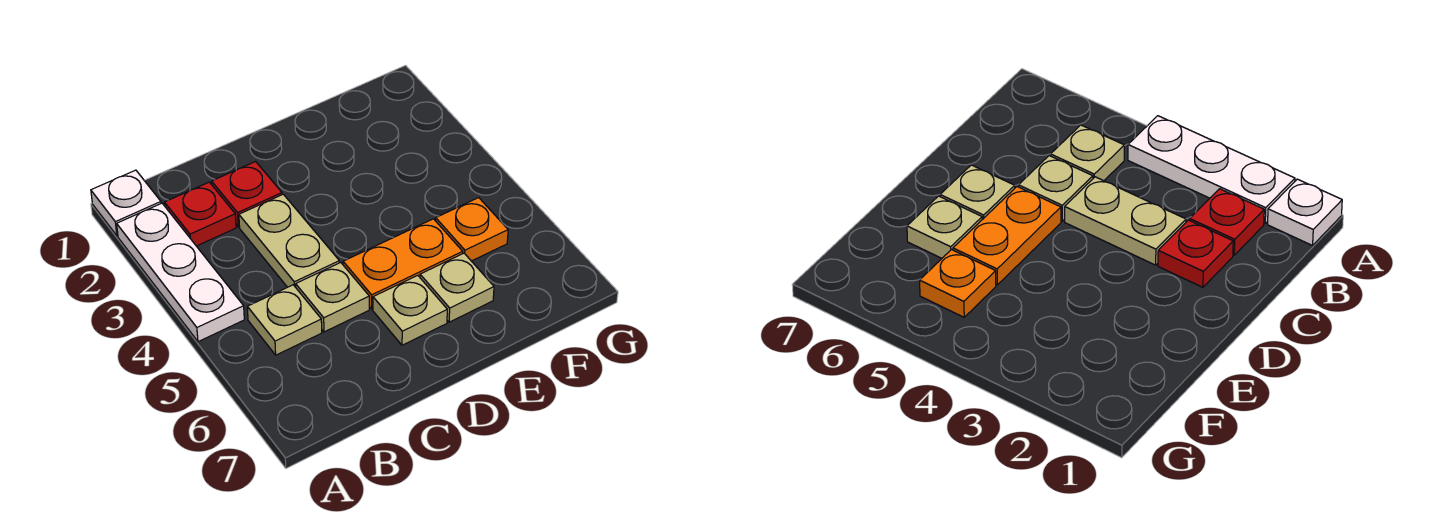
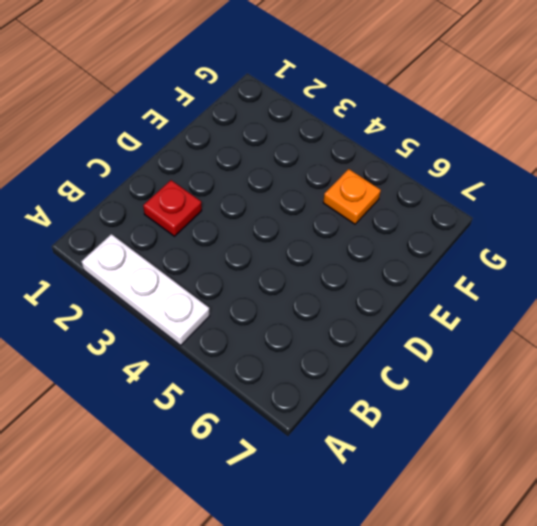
none -> white 1x1 plate [91,170,161,236]
none -> red 1x1 plate [165,182,236,246]

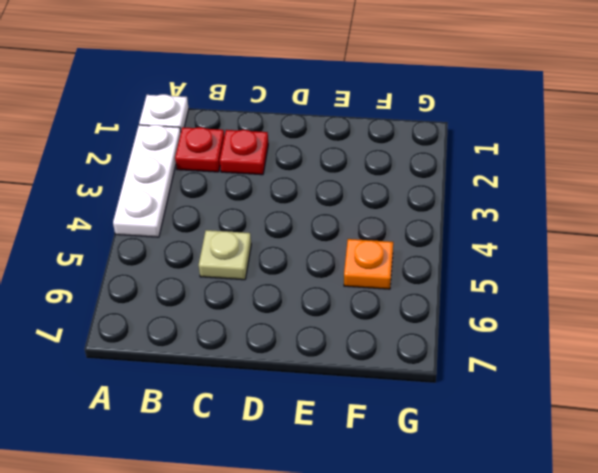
none -> tan 1x1 plate [247,285,322,355]
none -> tan 1x2 plate [239,194,339,287]

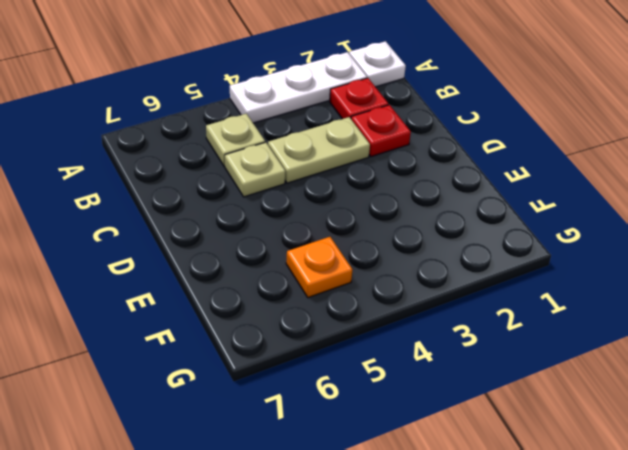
none -> orange 1x2 plate [343,219,463,309]
none -> tan 1x1 plate [373,275,447,345]

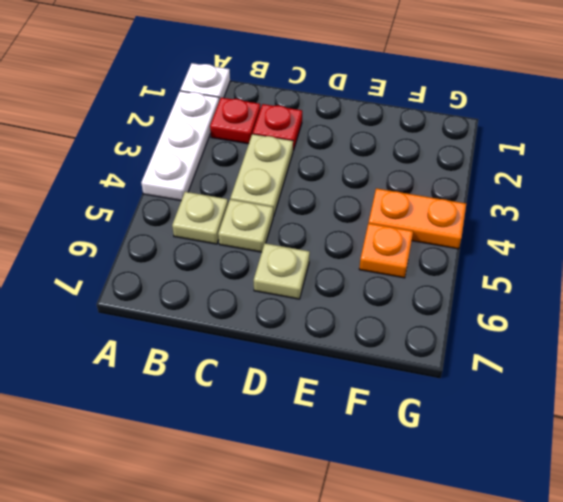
orange 1x2 plate [369,188,466,249] -> orange 1x2 plate moved to [343,219,463,309]
none -> tan 1x1 plate [420,253,494,322]

